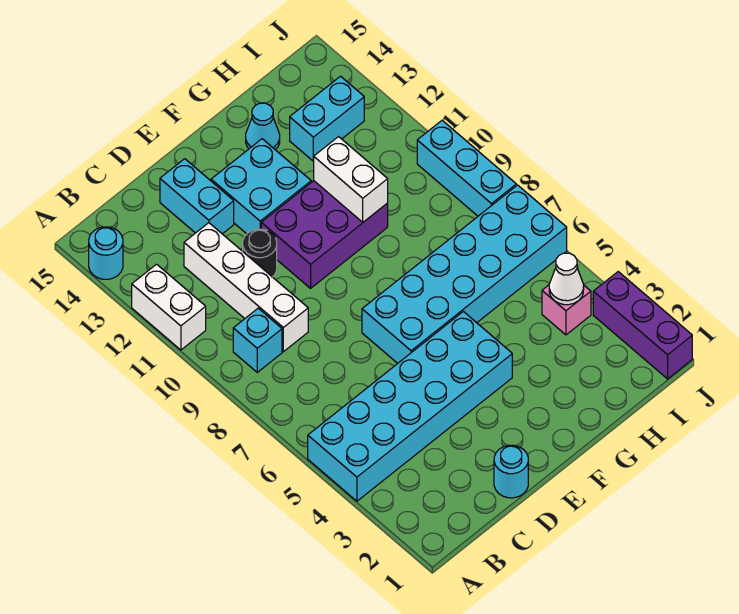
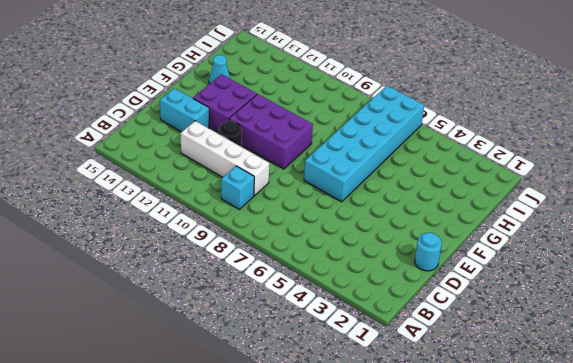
purple 2x3 brick [229,94,313,169] -> purple 2x3 brick turned to [261,181,388,288]
purple 2x2 brick [193,74,257,132] -> cyan 2x2 brick [211,139,311,234]
none -> cyan 2x6 brick [308,311,512,501]
none -> white 1x2 brick [132,264,206,350]
none -> cyan 1x1 round brick [89,227,123,279]

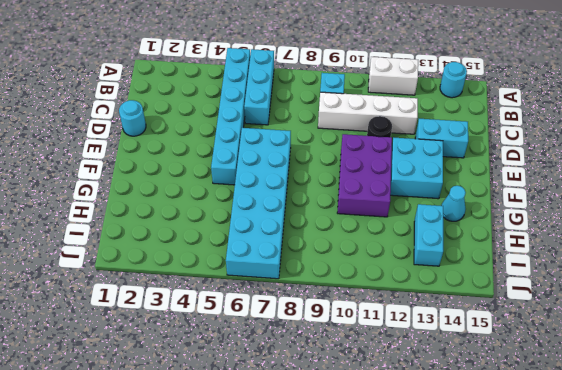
cyan 1x6 brick [211,48,250,185] -> cyan 2x6 brick [308,311,512,501]
cyan 1x3 brick [244,49,274,125] -> cyan 1x3 brick turned to [417,120,516,216]
none -> pink 1x1 brick [542,285,591,335]
none -> purple 1x3 brick [593,272,692,379]
none -> white 1x2 brick [313,137,388,222]

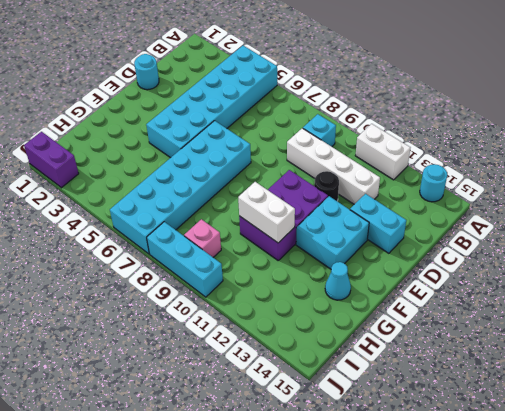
pink 1x1 brick [184,219,221,257] -> pink 1x1 brick moved to [542,285,591,335]
purple 1x2 brick [24,132,79,188] -> purple 1x3 brick [593,272,692,379]
none -> cyan 1x2 brick [290,76,364,161]
none -> white 1x1 cone [549,253,584,305]

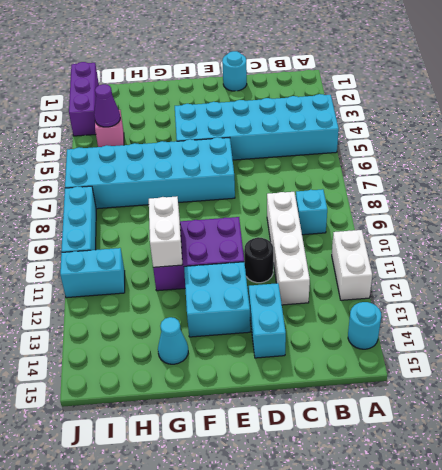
purple 1x1 cone [94,84,120,127] -> white 1x1 cone [549,253,584,305]
cyan 1x2 brick [60,248,125,298] -> cyan 1x2 brick moved to [290,76,364,161]

